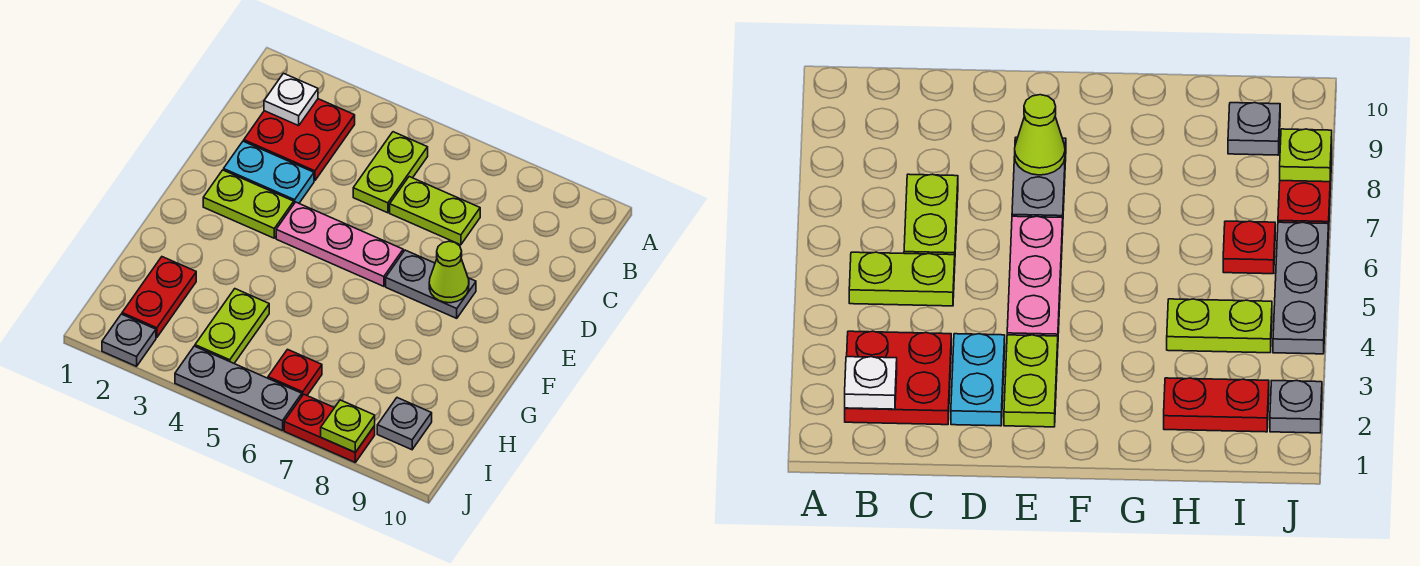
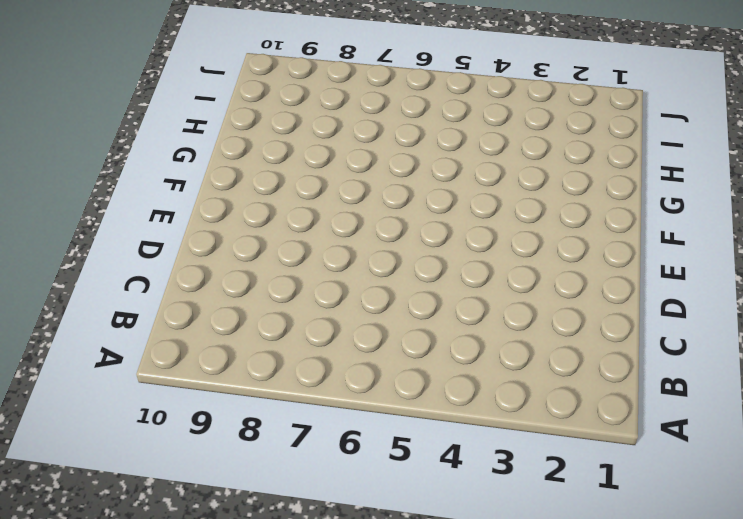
none -> red 2x2 plate [244,99,355,181]
none -> lime 1x2 plate [353,132,428,213]
none -> lime 1x2 plate [390,177,480,245]

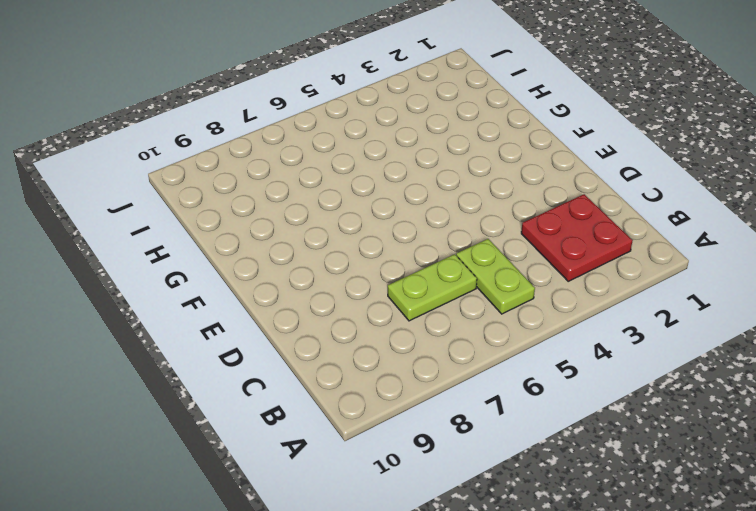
none -> cyan 1x2 plate [224,141,314,203]
none -> lime 1x2 plate [203,170,294,238]
none -> pink 1x3 plate [276,202,403,286]

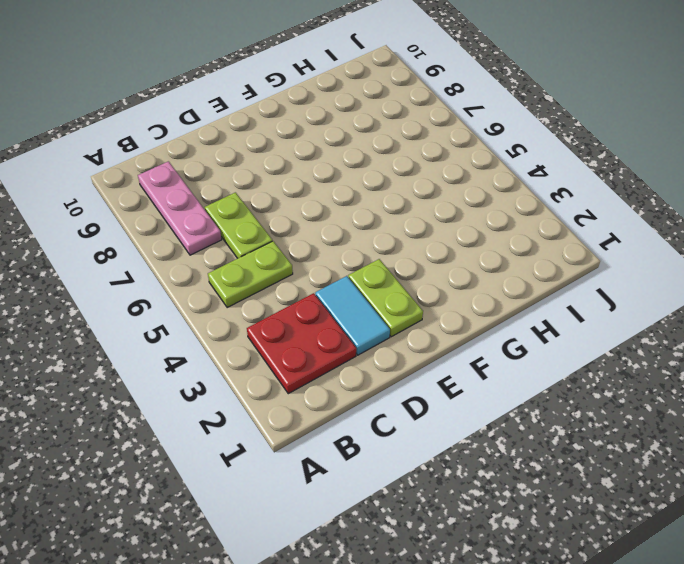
pink 1x3 plate [138,161,222,255] -> pink 1x3 plate moved to [276,202,403,286]
cyan 1x2 tile [315,276,390,355] -> cyan 1x2 plate [224,141,314,203]
none -> grey 1x2 plate [386,250,476,318]
none -> red 1x2 plate [122,257,196,338]
none -> lime 1x2 plate [195,289,269,363]

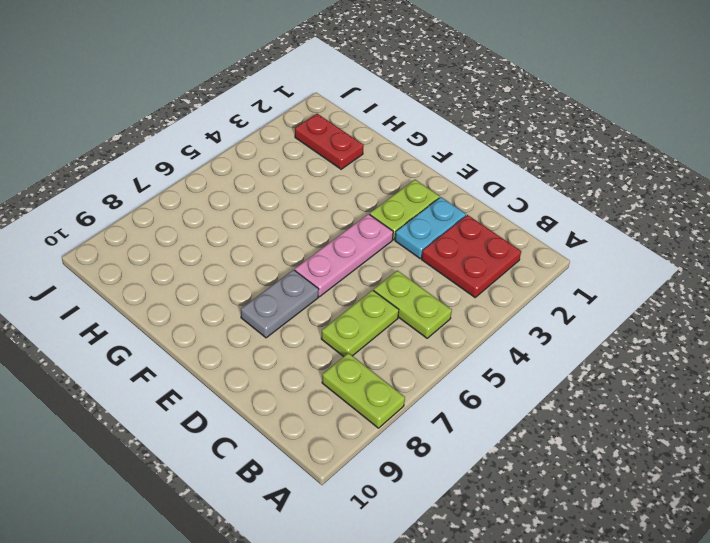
lime 1x2 plate [322,353,405,428] -> lime 1x2 plate moved to [195,289,269,363]
none -> red 1x1 plate [268,349,322,396]
none -> grey 1x1 plate [377,398,432,450]
none -> grey 1x1 plate [102,314,156,366]

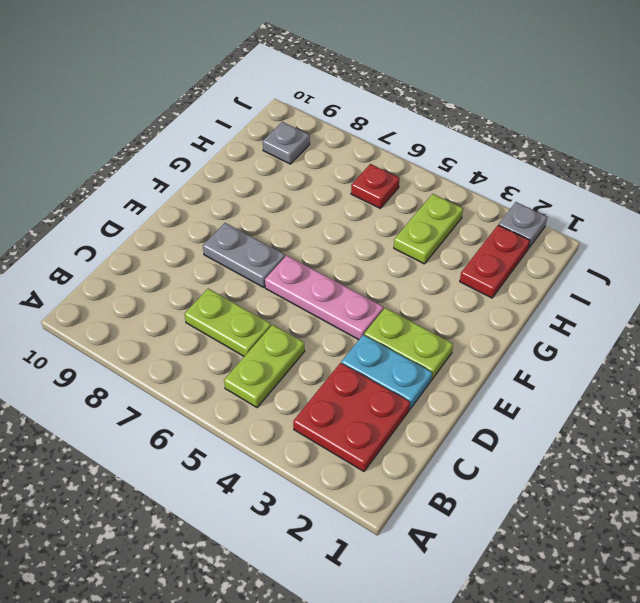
none -> grey 1x3 plate [175,346,302,431]
none -> red 1x2 plate [284,394,375,462]
none -> white 1x1 plate [264,73,318,126]

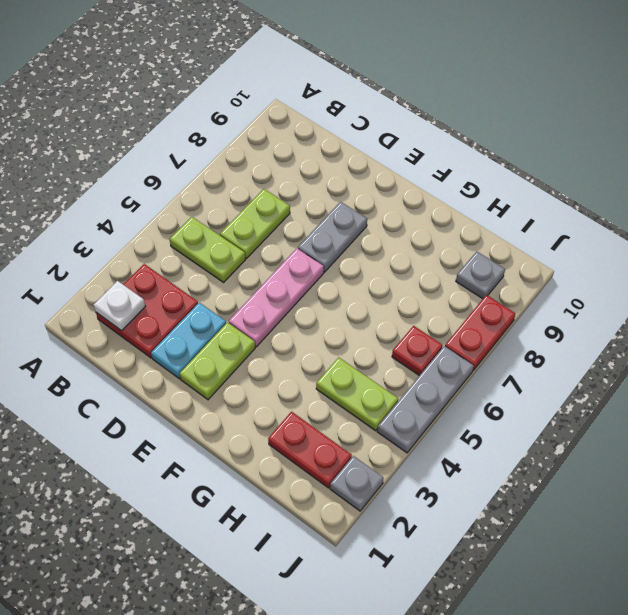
none -> lime 1x1 cone [429,241,469,303]
none -> lime 1x1 plate [321,400,375,452]

